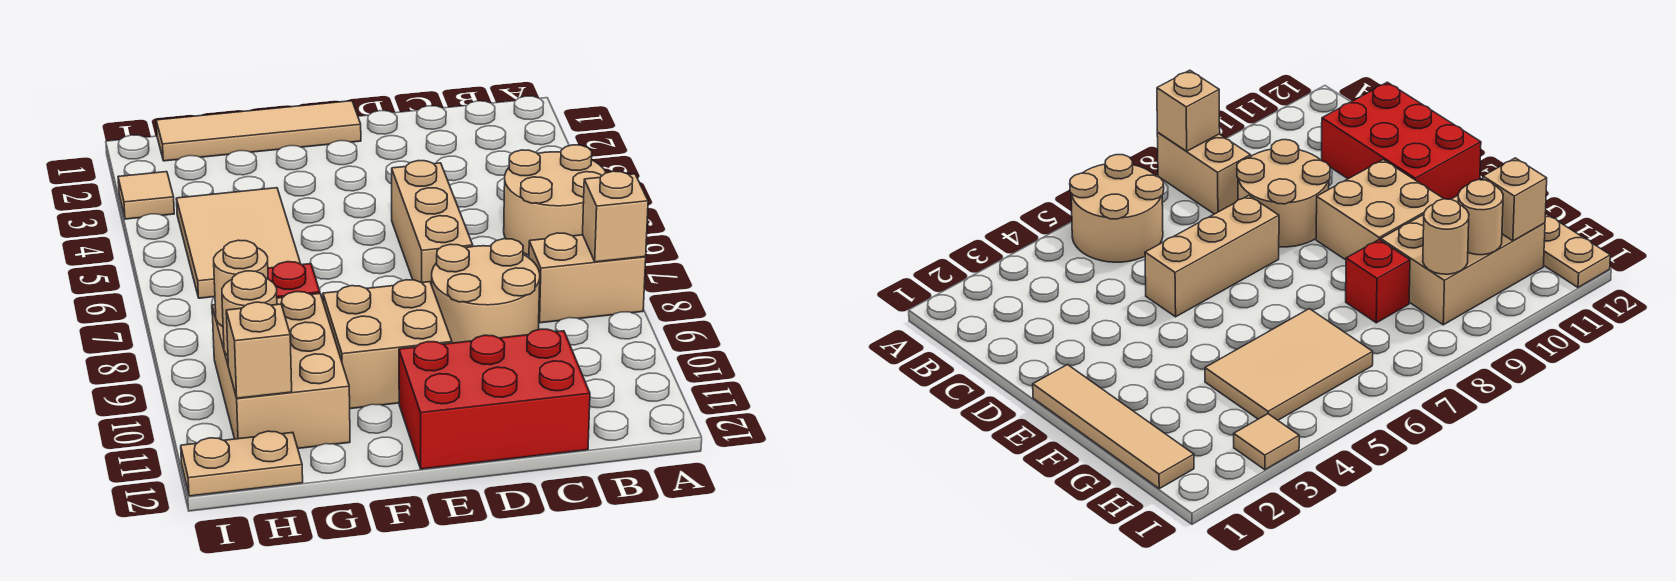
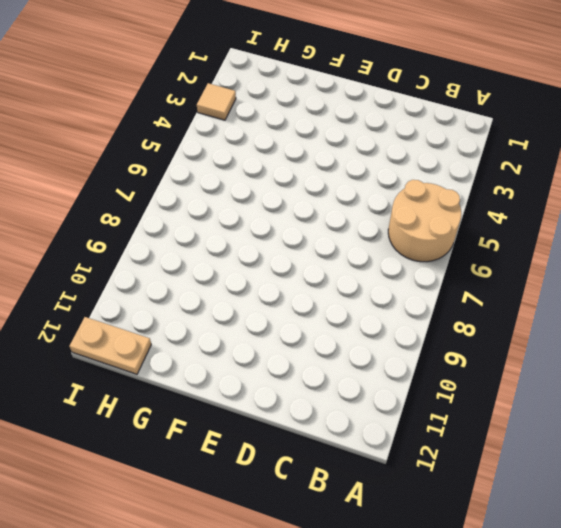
none -> tan 1x2 brick [529,233,646,323]
none -> tan 2x2 round brick [432,239,540,343]
none -> red 2x3 brick [399,329,590,469]

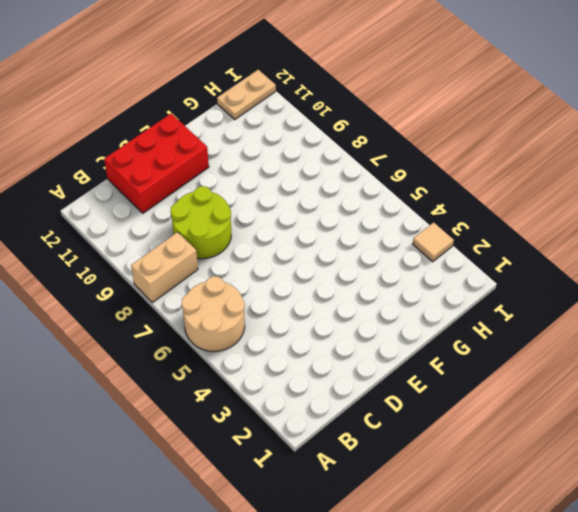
lime 2x2 round brick [170,186,231,259] -> tan 2x2 round brick [432,239,540,343]
none -> tan 1x3 brick [392,161,473,285]
none -> tan 1x4 tile [156,101,361,161]
none -> tan 2x2 brick [323,280,452,409]

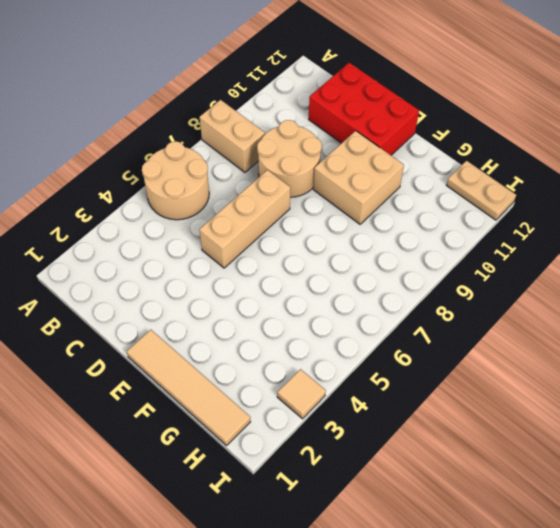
none -> tan 2x3 tile [176,188,301,298]
none -> red 1x1 brick [268,262,320,298]
none -> tan 2x3 brick [212,292,350,448]

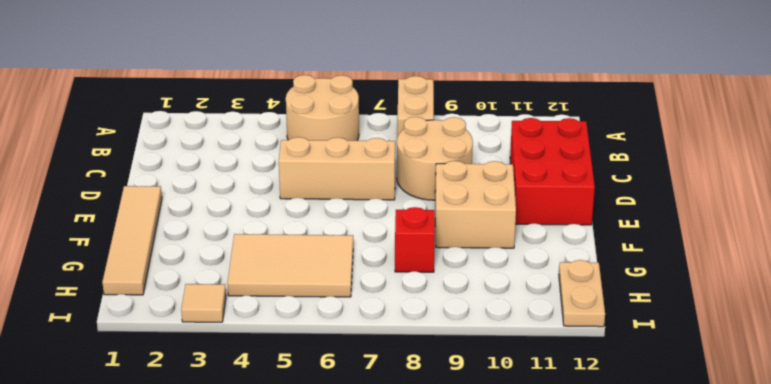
none -> tan 2x3 brick [212,292,350,448]
none -> tan 1x1 brick [583,171,648,262]
none -> tan 1x1 round brick [214,240,268,327]

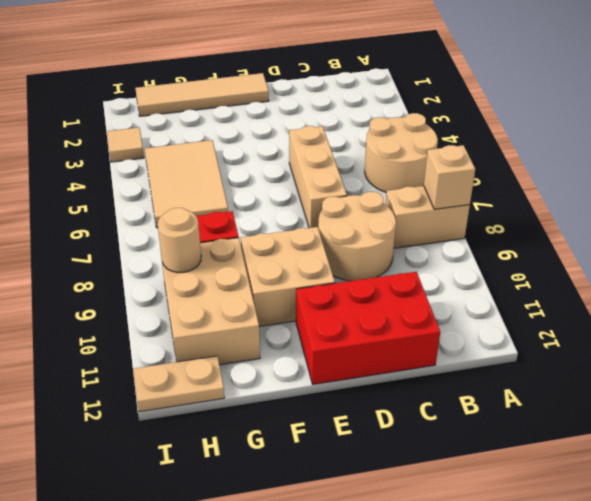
none -> tan 1x1 round brick [222,271,277,356]
none -> tan 1x1 brick [226,302,292,398]

